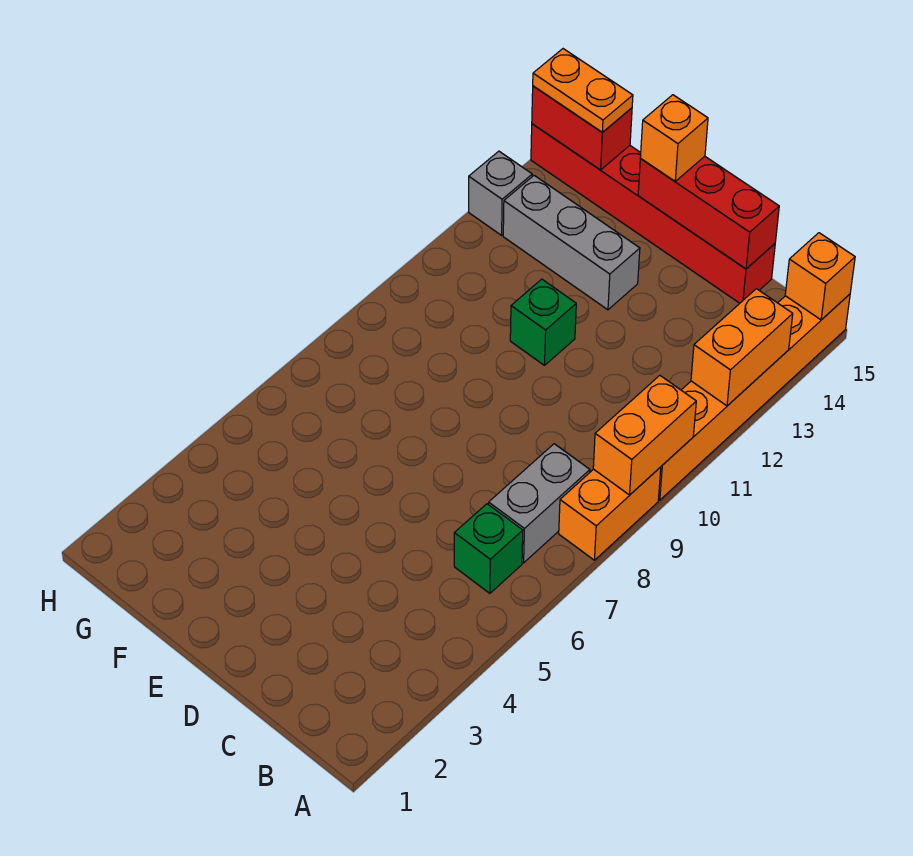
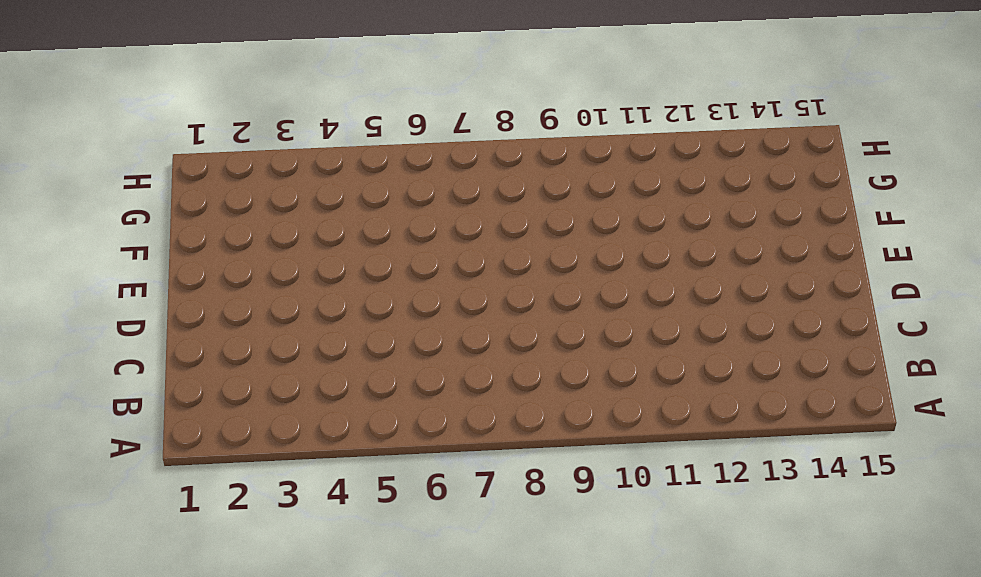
none -> orange 1x2 brick [559,467,661,560]
none -> orange 1x6 brick [659,294,850,500]
none -> green 1x1 brick [454,504,523,593]

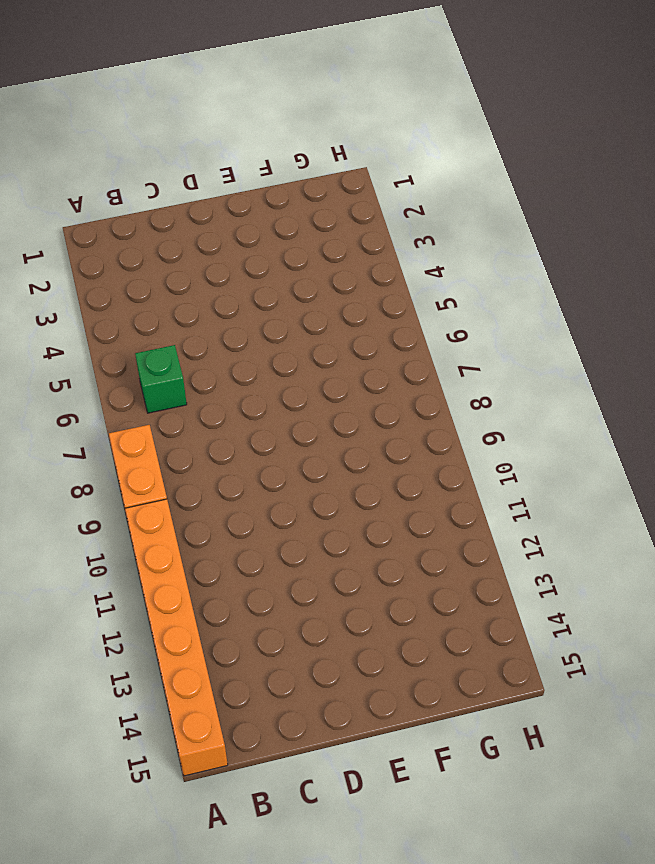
none -> grey 1x2 brick [489,444,590,563]
none -> red 1x6 brick [531,124,775,303]
none -> green 1x1 brick [510,279,576,365]

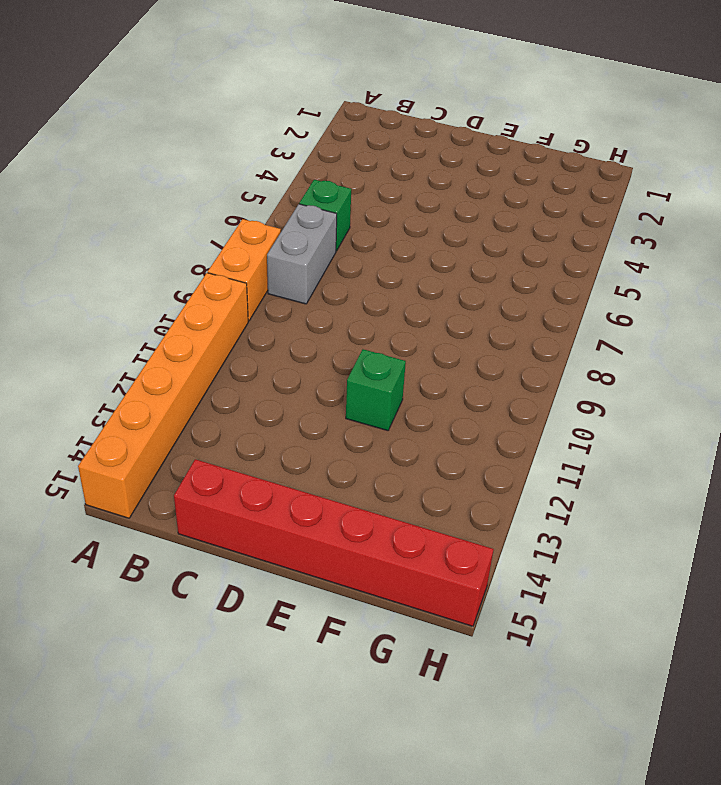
none -> grey 1x3 brick [503,176,640,310]
none -> grey 1x1 brick [469,151,532,235]
none -> orange 1x2 brick [593,376,696,495]

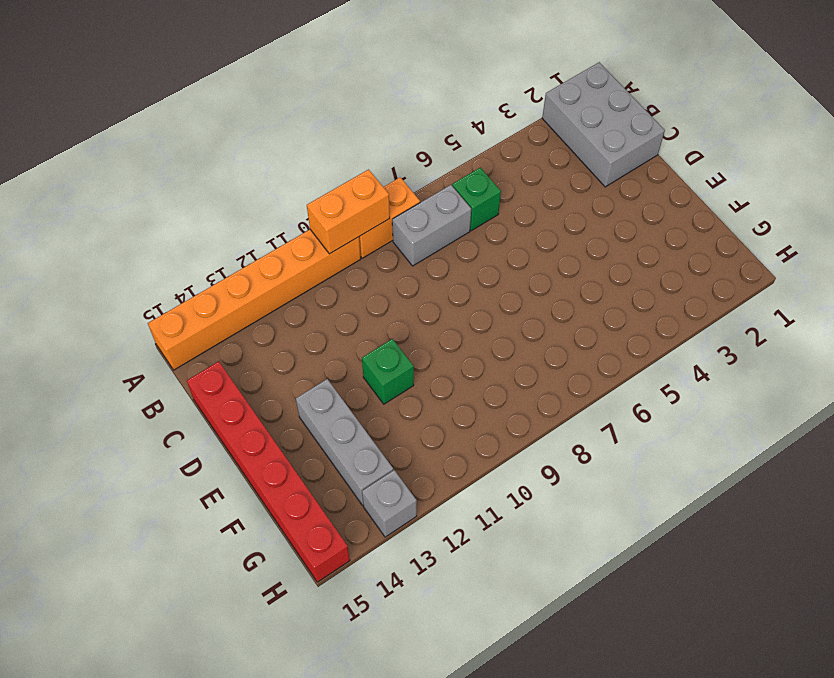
grey 2x3 brick [542,62,665,187] -> none
none -> orange 1x2 brick [691,289,793,406]
none -> orange 1x1 brick [785,233,855,320]
none -> red 1x3 brick [638,156,779,269]

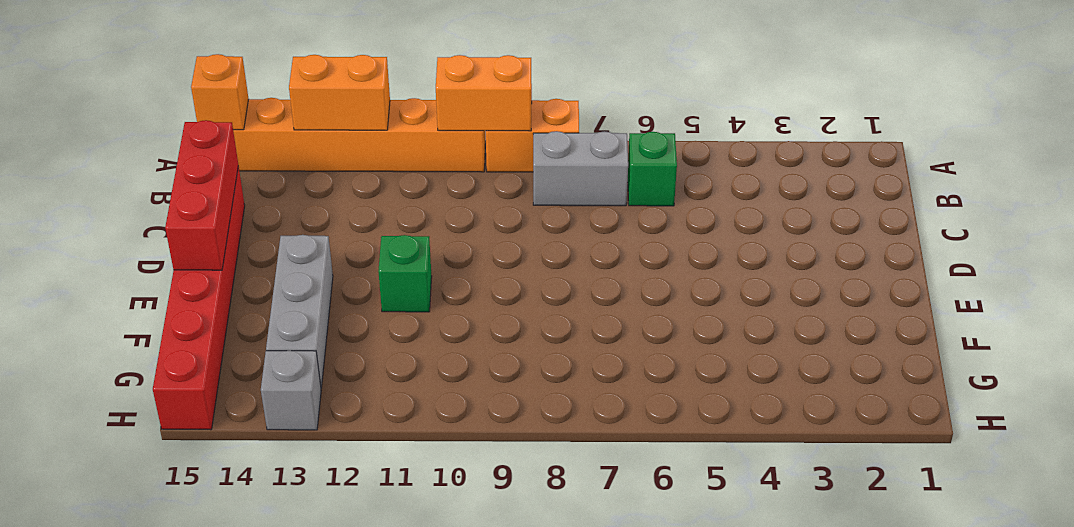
none -> red 1x2 brick [532,86,632,170]
none -> orange 1x1 brick [640,95,708,181]
none -> orange 1x2 plate [533,49,633,132]

